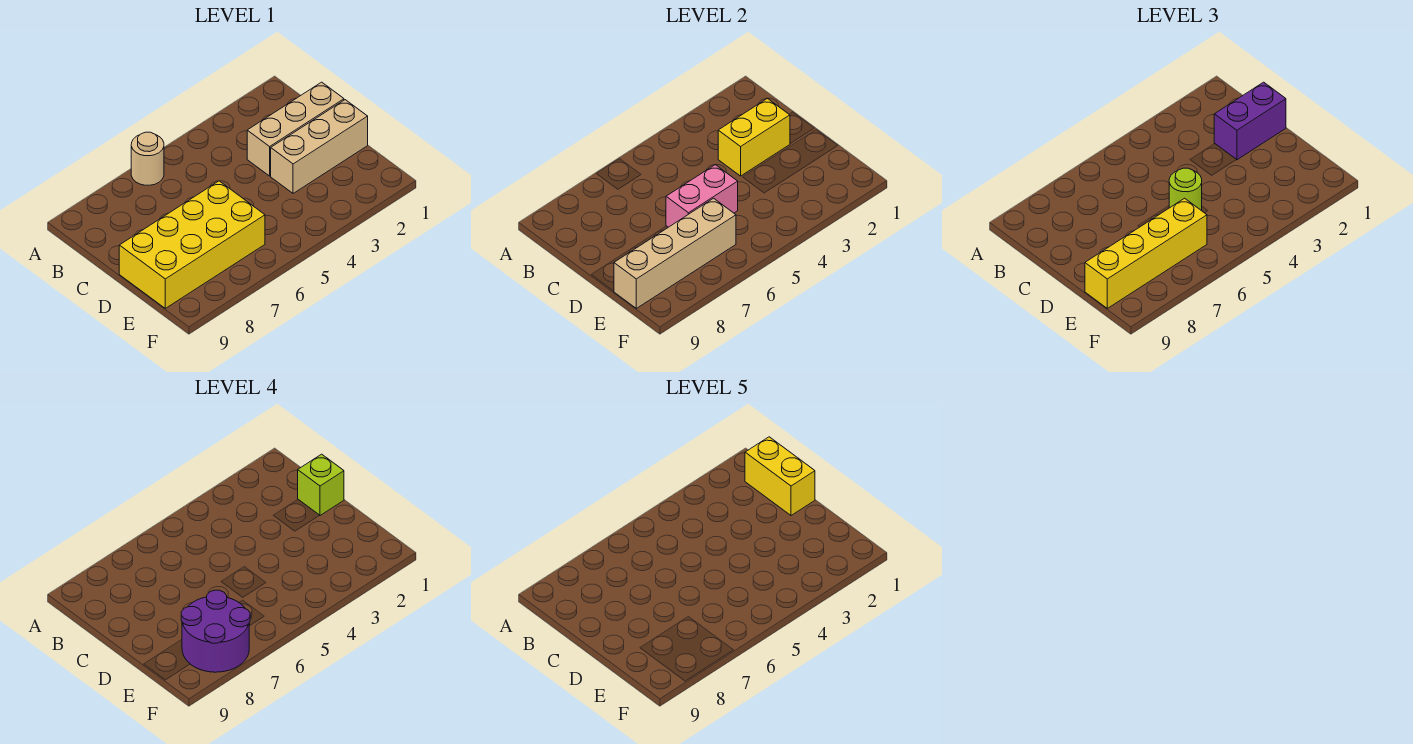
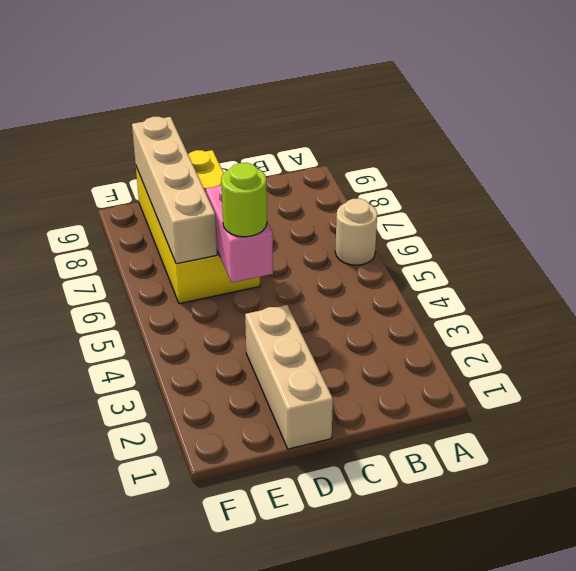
none -> tan 1x3 brick [247,82,344,176]
none -> yellow 1x2 brick [718,98,790,176]
none -> purple 1x2 brick [1214,82,1286,160]

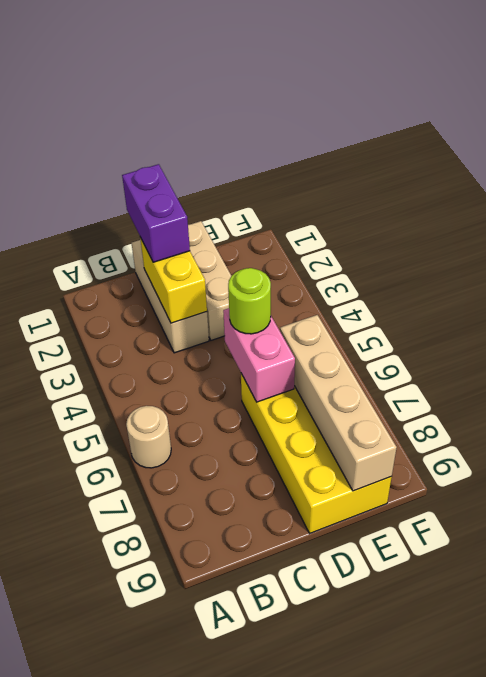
none -> yellow 1x4 brick [1085,198,1207,308]
none -> lime 1x1 brick [298,454,344,515]
none -> purple 2x2 round brick [181,590,250,672]

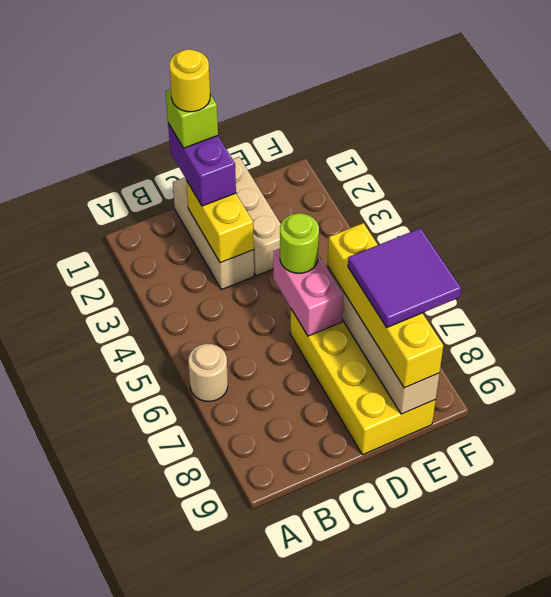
yellow 1x1 round brick [169,49,210,112] -> yellow 1x2 brick [745,437,815,515]
purple 2x2 tile [348,228,461,327] -> purple 2x2 round brick [181,590,250,672]

